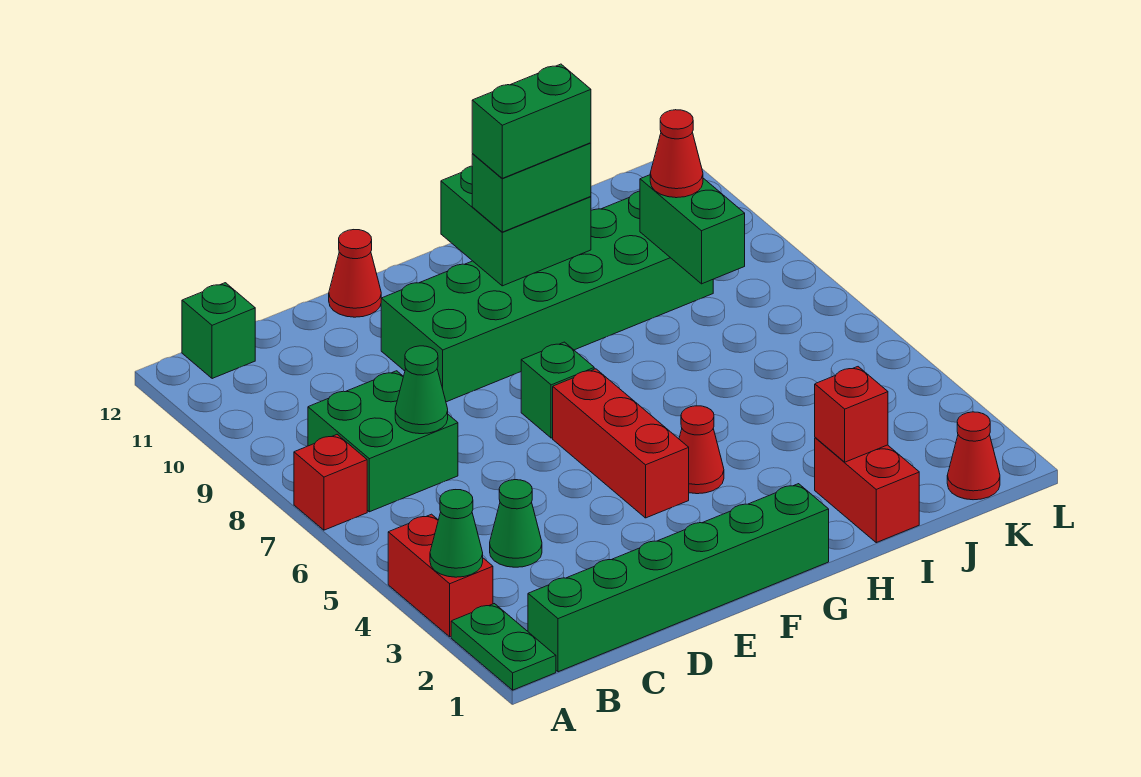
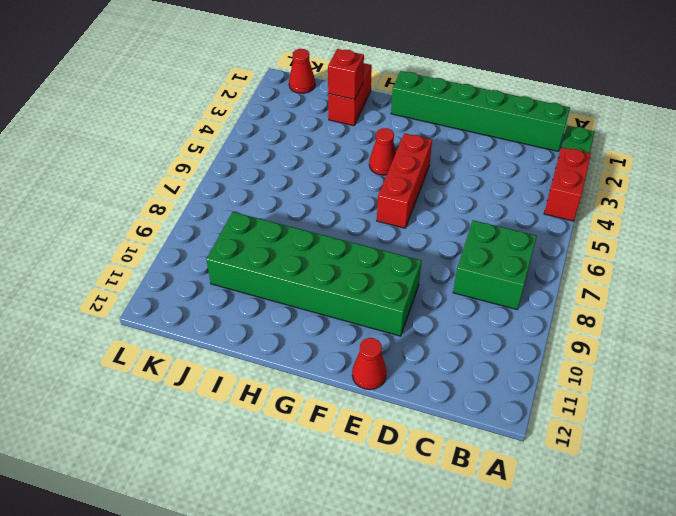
none -> red 1x1 brick [294,435,367,530]
none -> green 1x1 brick [182,283,255,379]
none -> green 1x1 cone [490,480,542,567]

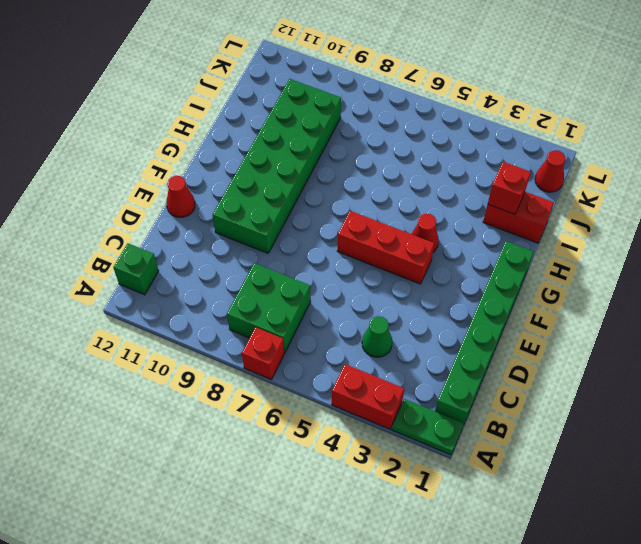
none -> green 1x1 brick [521,342,594,438]
none -> green 1x1 cone [430,490,483,577]
none -> green 1x1 cone [395,346,448,434]

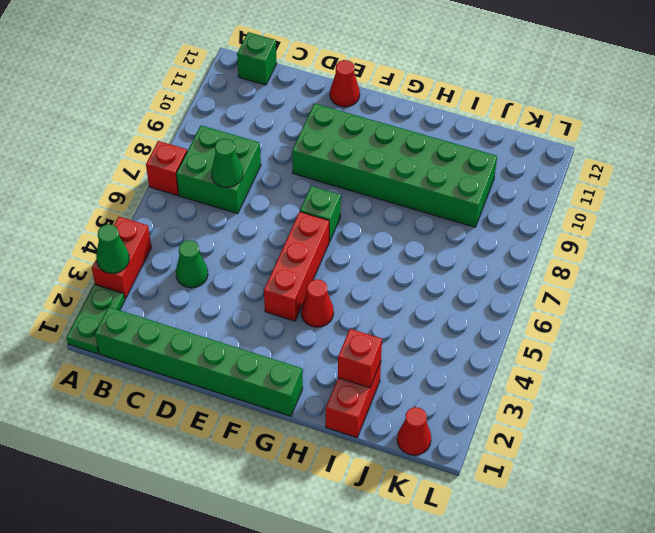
none -> green 2x2 brick [441,166,591,286]
none -> green 1x2 brick [640,175,745,284]
none -> green 1x2 brick [472,143,591,232]

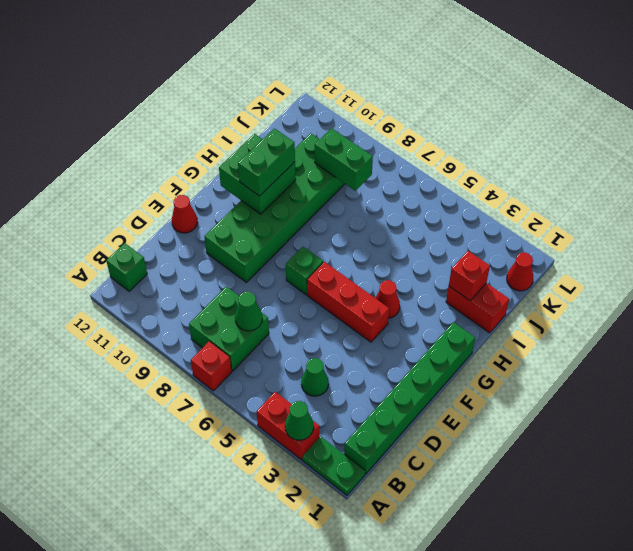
none -> red 1x1 cone [650,110,703,198]
none -> green 1x2 brick [472,64,591,178]

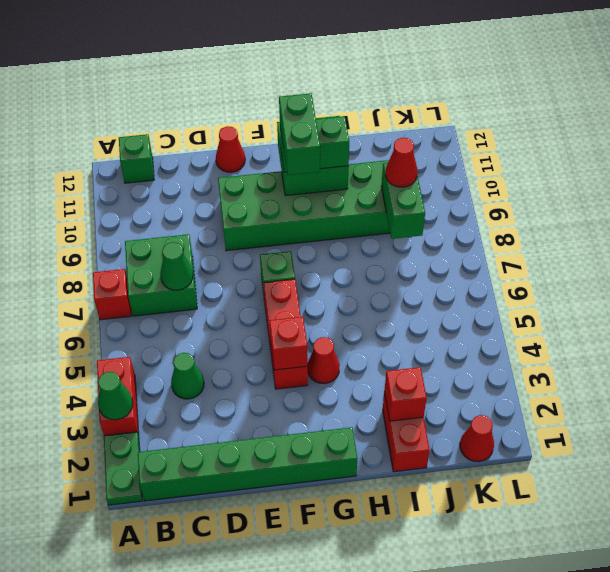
red 1x1 brick [270,317,308,370] -> none
green 1x2 brick [279,93,320,175] -> green 1x2 brick turned to [472,64,591,178]

